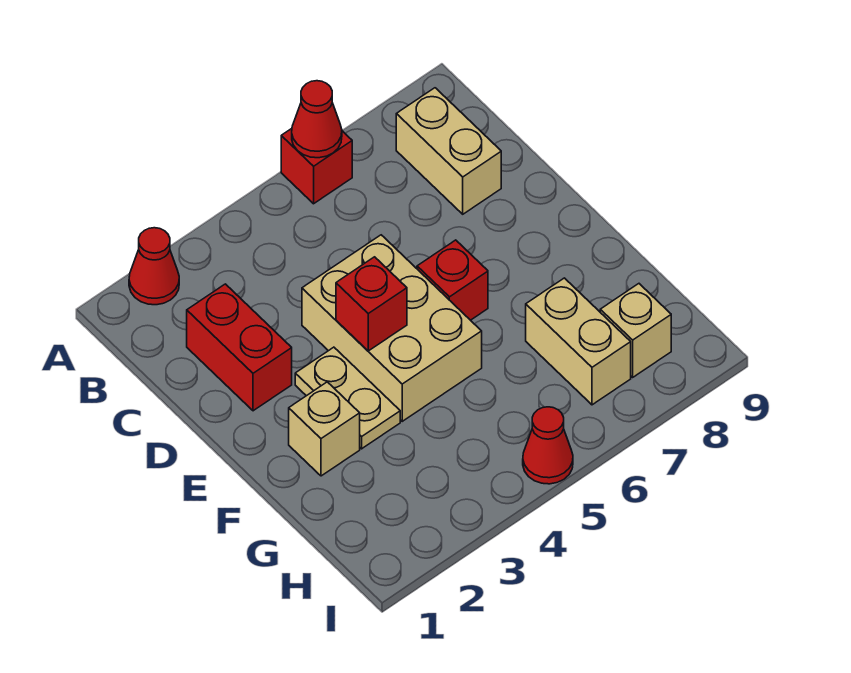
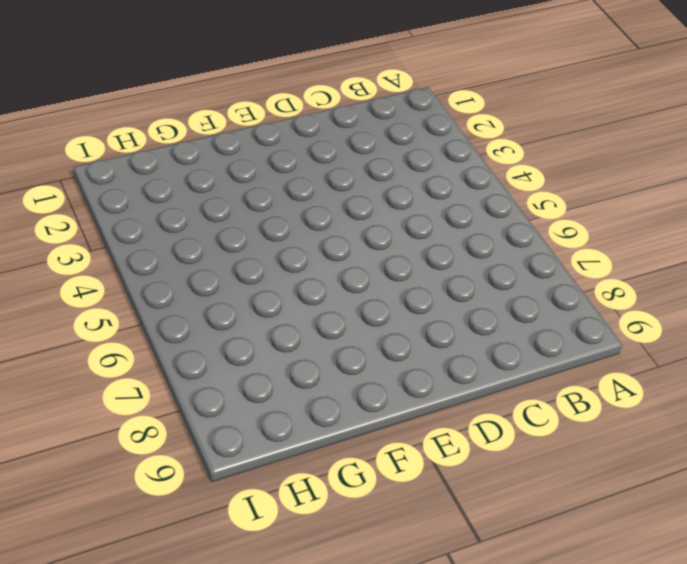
none -> red 1x1 cone [129,228,179,305]
none -> red 1x1 brick [281,129,352,204]
none -> tan 1x2 brick [396,88,501,214]

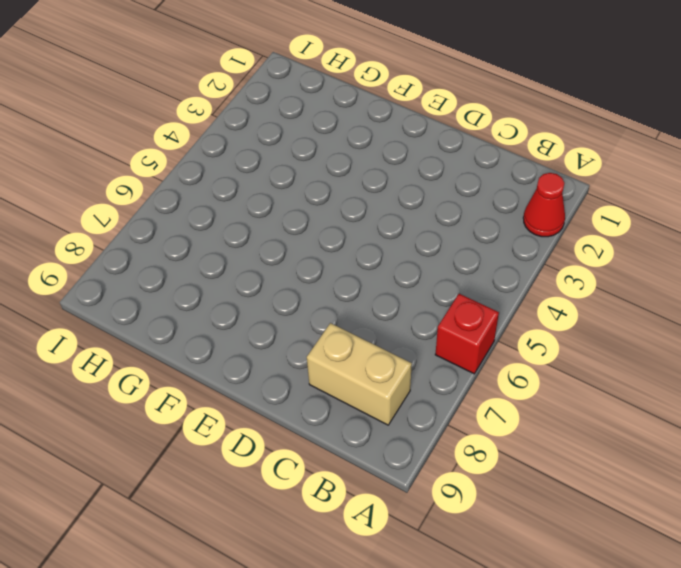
none -> red 1x2 brick [187,284,292,411]
none -> tan 2x3 brick [302,235,482,421]
none -> tan 1x2 plate [295,347,400,449]

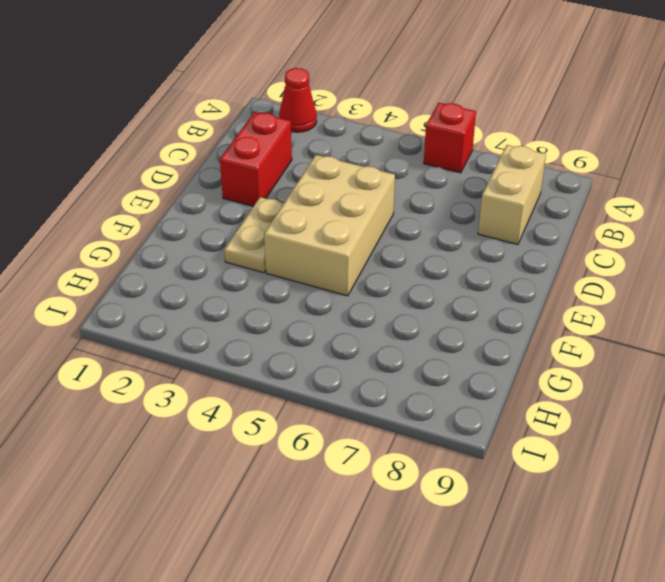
none -> red 1x1 brick [417,240,488,320]
none -> tan 1x1 brick [289,382,360,476]
none -> tan 1x2 brick [526,278,631,405]

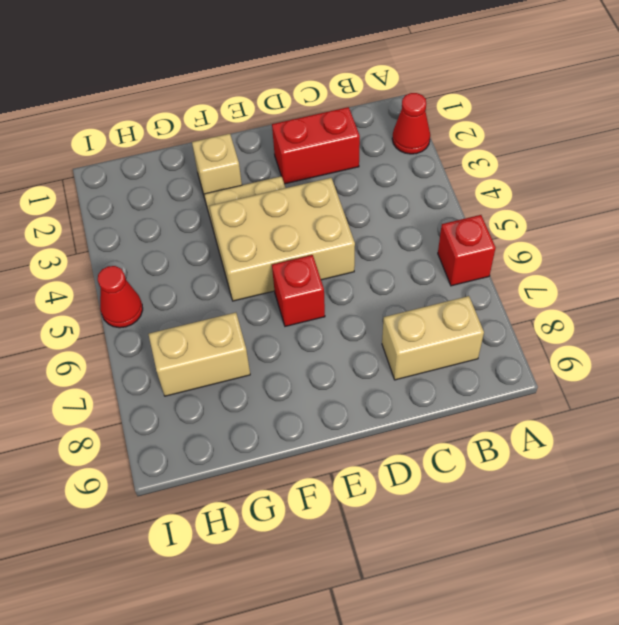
none -> tan 1x1 brick [600,284,671,377]
none -> red 1x1 cone [292,81,342,158]
none -> red 1x1 brick [336,257,407,351]

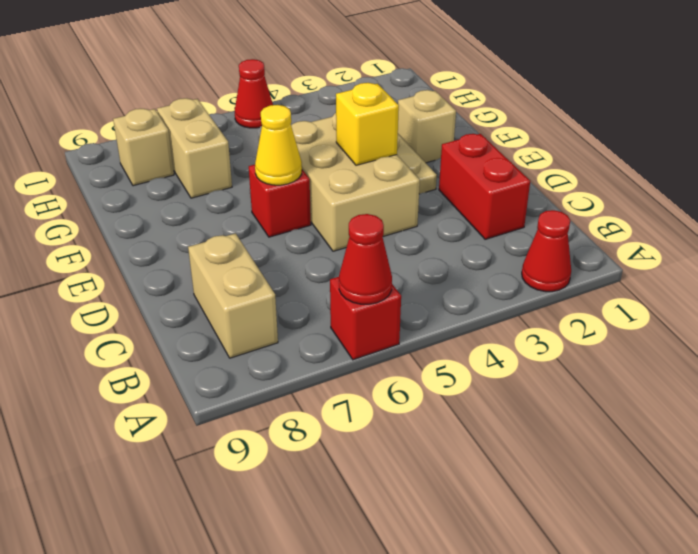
yellow 1x1 brick [336,83,399,165] -> red 1x1 brick [336,257,407,351]
yellow 1x1 cone [255,105,302,185] -> none

